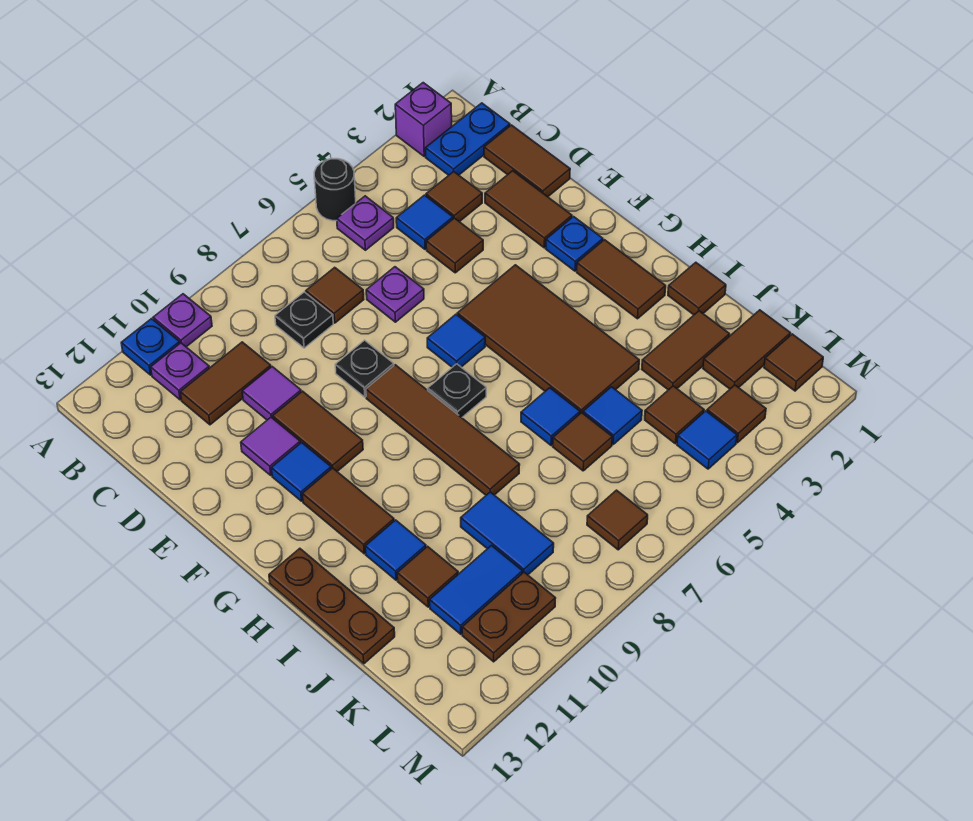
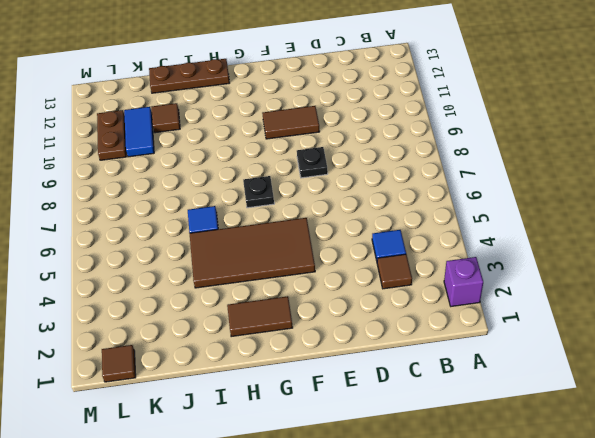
none -> black 1x1 round brick [314,159,356,221]
none -> purple 1x1 plate [153,294,212,347]
none -> blue 1x1 plate [121,319,180,375]
none -> blue 1x2 plate [425,103,510,175]

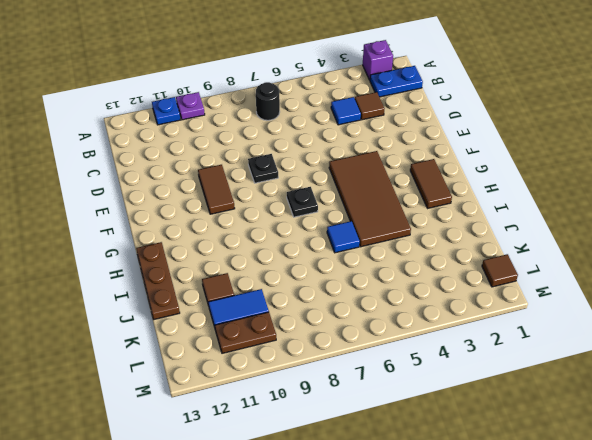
black 1x1 round brick [256,82,280,120] -> black 1x1 round brick moved to [314,159,356,221]
none -> purple 1x1 plate [337,196,394,250]
none -> purple 1x1 plate [151,343,209,400]
none -> brown 1x2 tile [484,125,570,197]
none -> brown 1x1 tile [306,267,364,323]

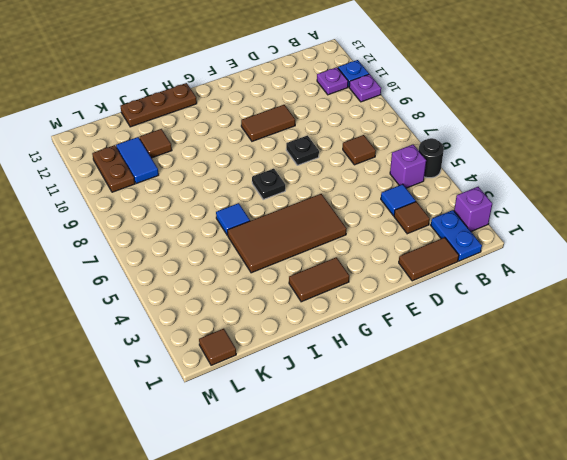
purple 1x1 brick [390,144,426,188] -> purple 1x1 plate [337,196,394,250]
none -> black 1x1 plate [275,292,333,348]
none -> brown 1x2 tile [180,342,271,425]
none -> brown 1x2 tile [485,171,572,248]
none -> brown 1x1 tile [426,218,483,273]

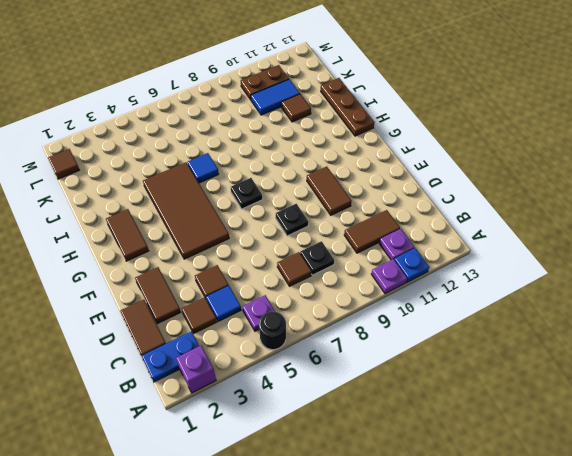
none -> purple 1x1 plate [366,267,424,322]
none -> purple 1x1 tile [242,367,301,420]
none -> purple 1x1 tile [241,417,300,475]
none -> blue 1x1 plate [546,217,603,271]

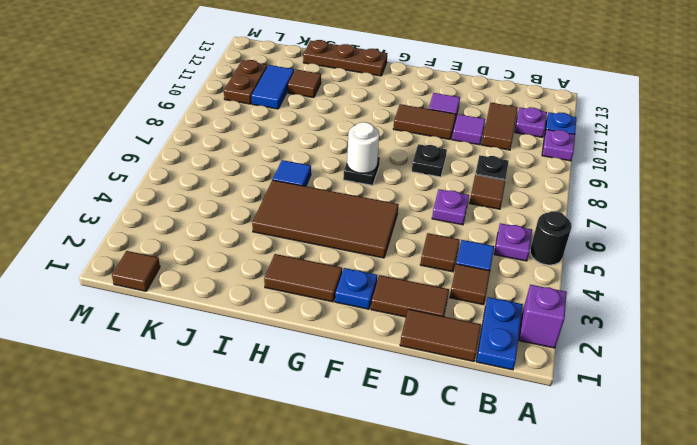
white 1x1 round brick [347,122,379,173] -> none
none -> blue 1x1 tile [427,314,485,367]
none -> brown 1x4 tile [366,365,520,495]
none -> blue 1x1 tile [271,442,331,501]
none -> brown 1x2 tile [302,468,394,554]

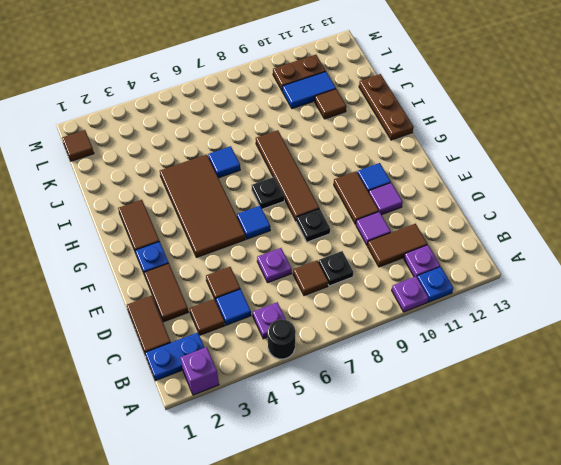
none -> brown 1x2 tile [302,468,394,554]
none -> brown 1x1 tile [668,262,726,315]
none -> blue 1x1 tile [365,520,426,580]
none -> brown 1x2 tile [642,311,730,390]

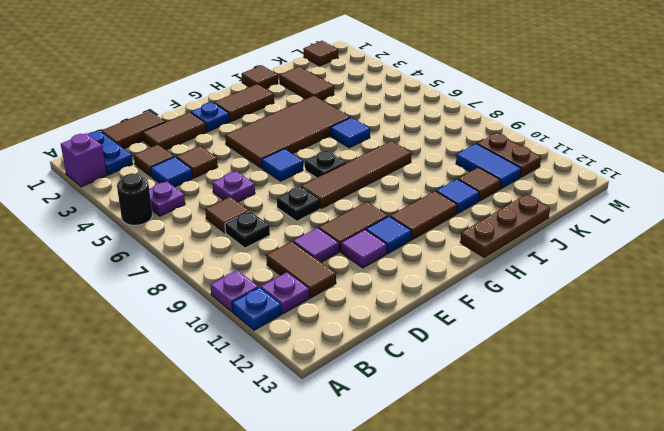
none -> blue 1x1 tile [583,387,642,444]
none -> brown 1x1 tile [553,413,612,471]
none -> blue 1x2 tile [461,492,554,575]
none -> brown 1x2 tile [703,310,791,389]

